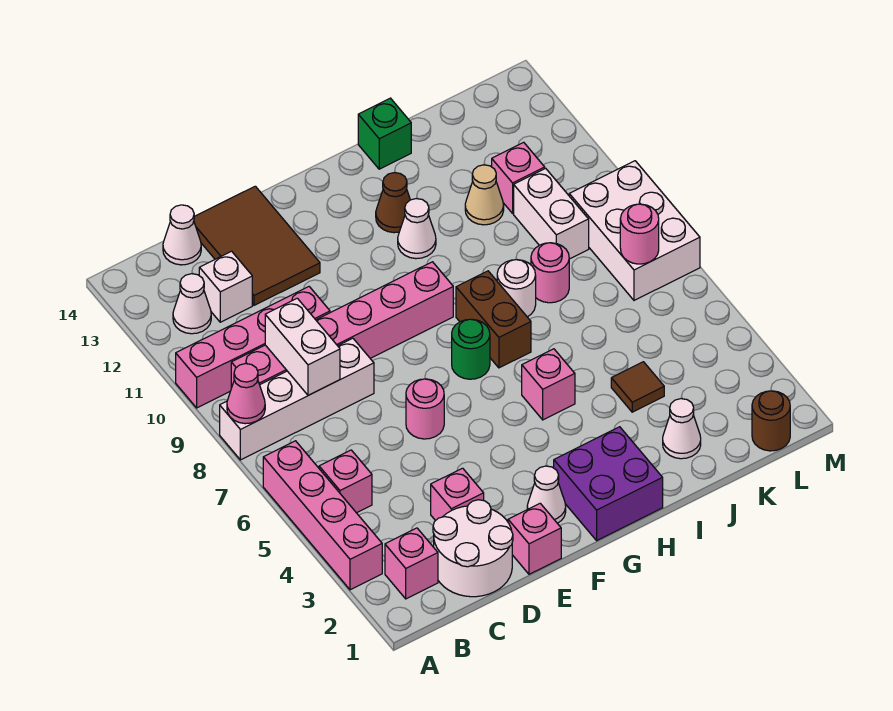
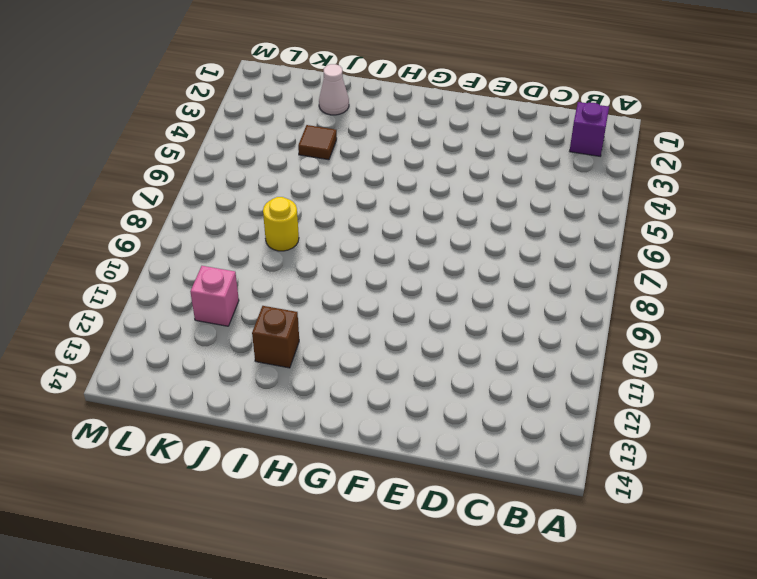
purple 1x1 brick [570,102,609,156] -> pink 1x1 brick [385,528,438,599]
brown 1x1 brick [252,306,299,368] -> none
yellow 1x1 round brick [263,197,299,251] -> pink 1x1 round brick [531,243,569,303]
none -> pink 1x4 brick [263,441,382,590]
none -> white 1x4 brick [220,338,374,460]
none -> pink 1x4 brick [176,287,330,408]
none -> pink 1x1 brick [319,450,372,513]

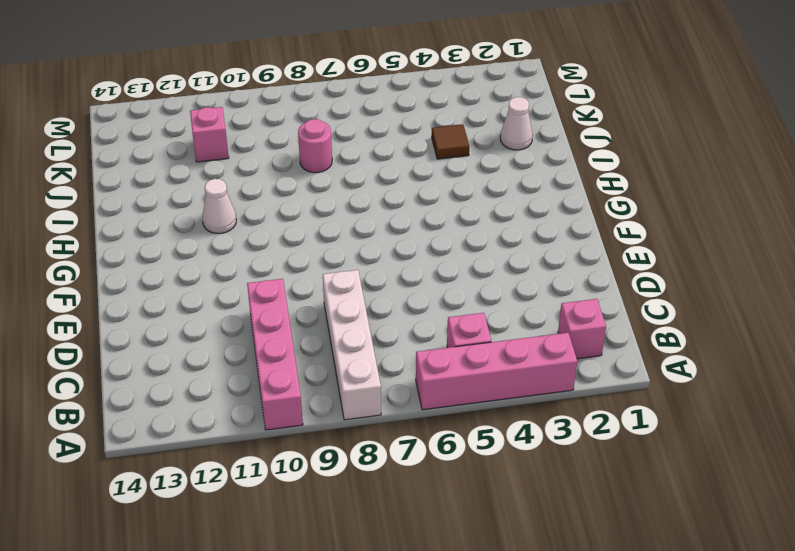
none -> pink 1x6 brick [231,262,453,388]
none -> white 1x1 cone [173,274,211,334]
none -> white 2x2 round brick [433,500,513,597]
none -> white 1x1 brick [199,251,252,322]

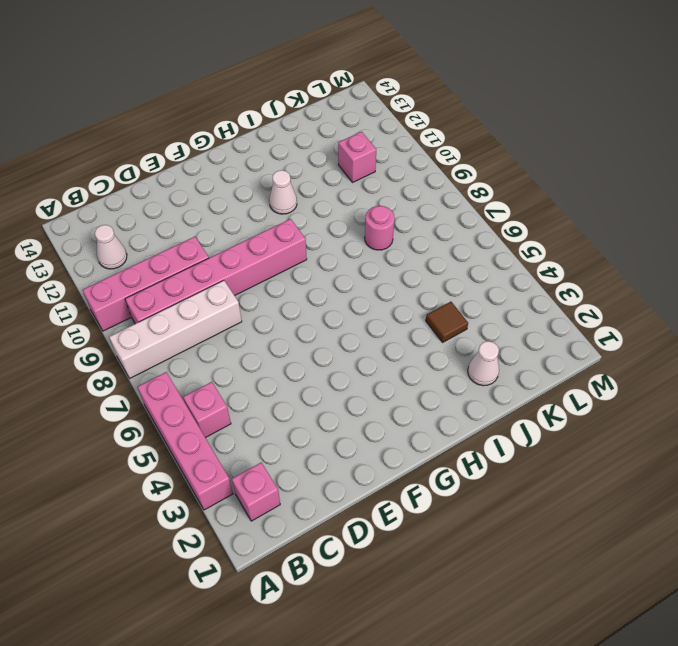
none -> white 2x2 round brick [433,500,513,597]
none -> white 1x1 brick [199,251,252,322]
none -> white 1x1 cone [163,205,201,265]
none -> pink 1x1 brick [431,468,484,521]

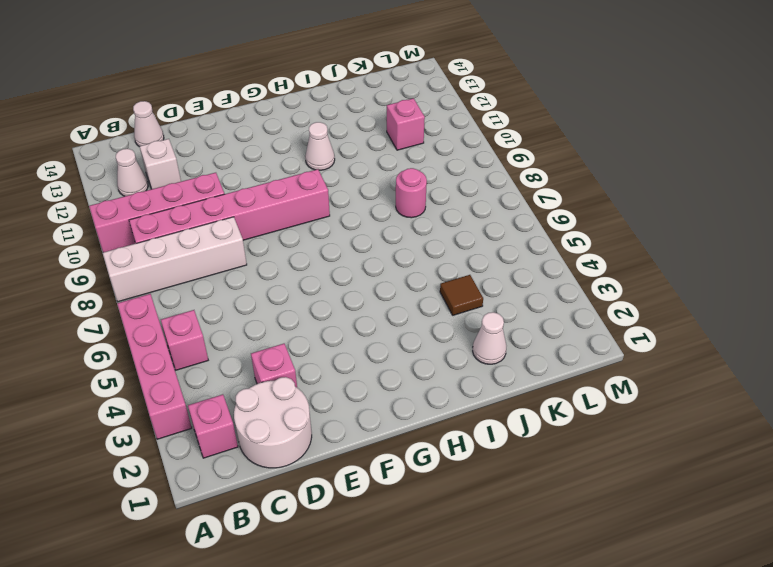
none -> brown 2x3 tile [194,186,320,305]
none -> pink 1x1 brick [508,503,561,574]
none -> pink 1x1 round brick [406,379,444,439]
none -> white 1x1 cone [527,466,566,523]

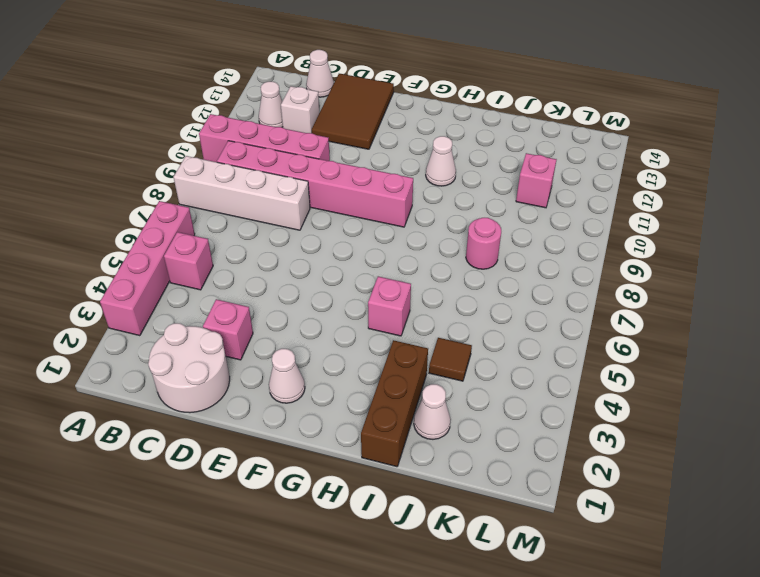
brown 1x3 brick [361,340,428,467] -> none
none -> pink 1x1 brick [385,528,438,599]
none -> pink 1x1 brick [508,503,561,574]
none -> pink 1x1 round brick [406,379,444,439]
none -> purple 2x2 brick [554,427,663,540]

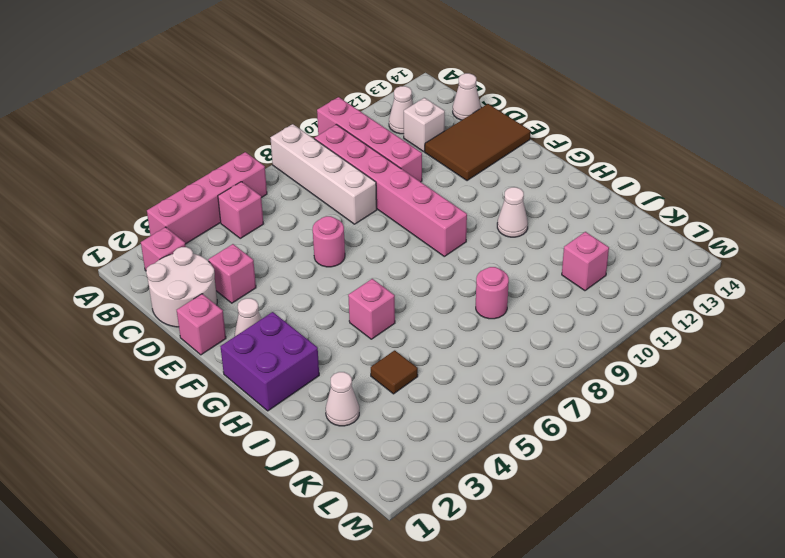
none -> green 1x1 round brick [452,319,490,379]
none -> brown 1x2 brick [456,271,531,368]
none -> brown 1x1 cone [376,173,410,233]
none -> white 1x1 round brick [497,260,536,317]

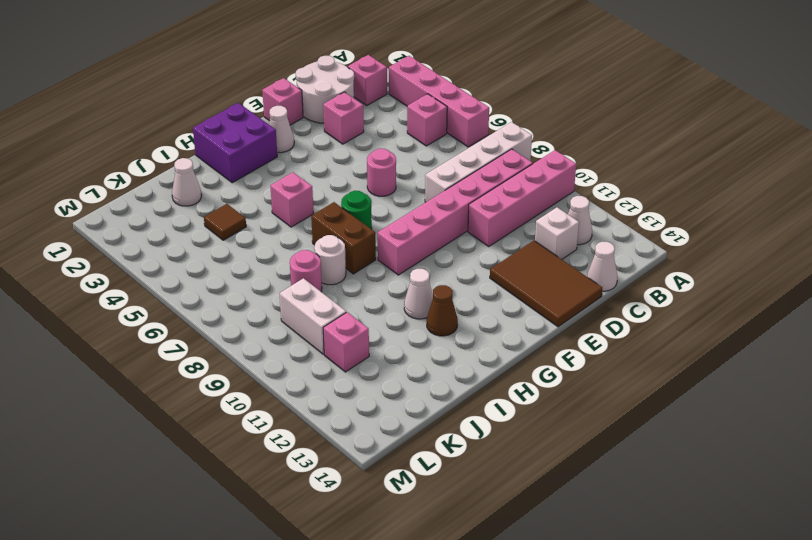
none -> green 1x1 brick [358,98,411,169]
none -> tan 1x1 cone [465,165,504,225]
none -> brown 1x1 round brick [752,391,790,451]
none -> white 2x3 brick [569,161,700,300]

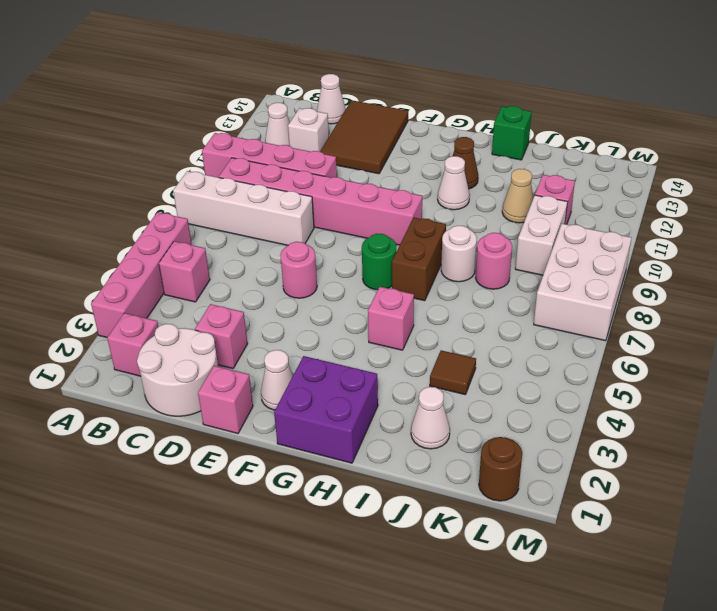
none -> pink 1x1 cone [227,364,265,424]
none -> white 1x2 brick [265,298,340,395]
none -> pink 1x1 round brick [620,204,659,264]

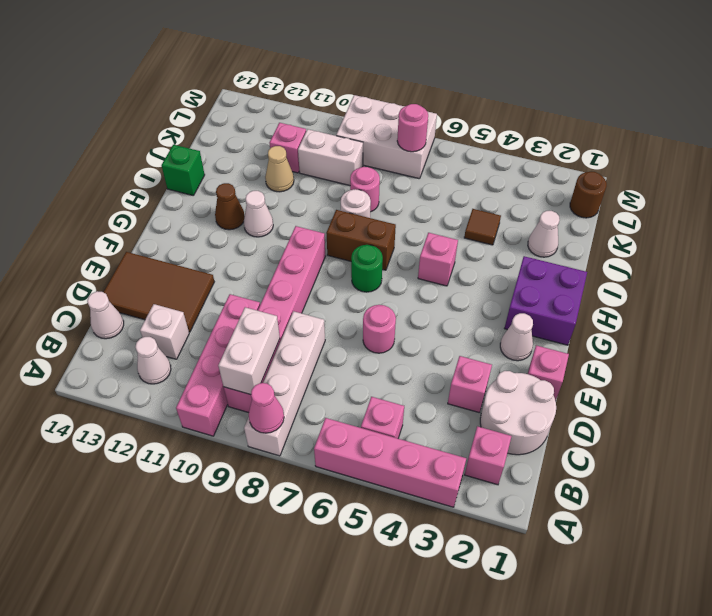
white 1x2 brick [218,307,280,395] -> white 1x2 brick turned to [265,298,340,395]

